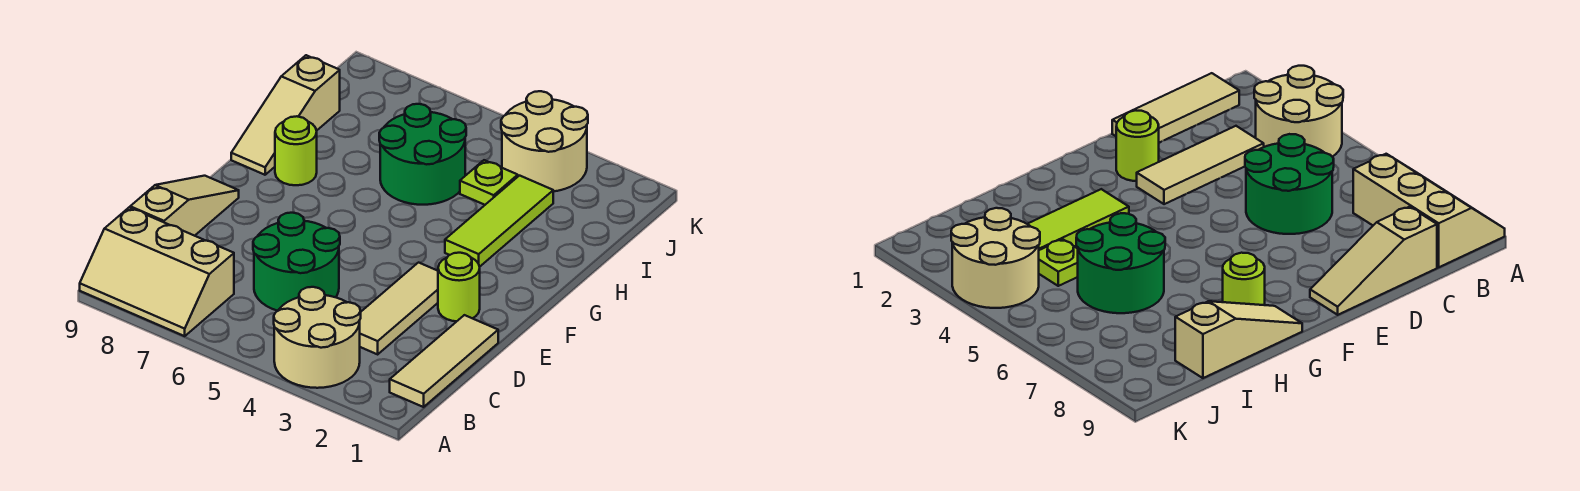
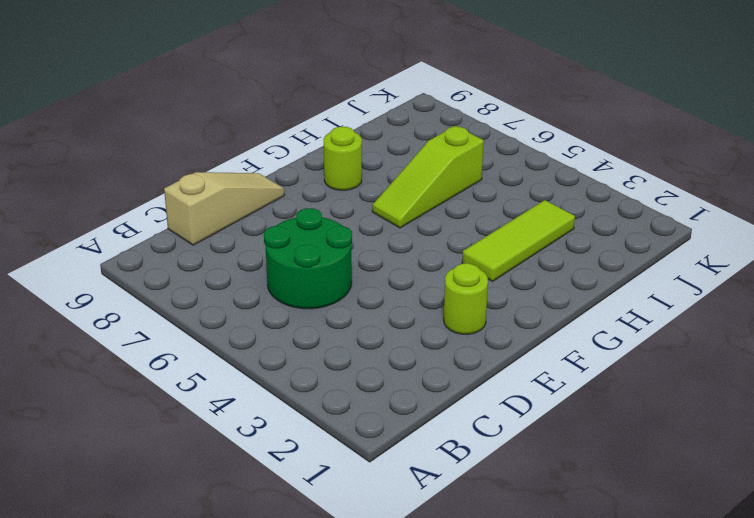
lime 1x3 slope [372,126,484,228] -> green 2x2 round brick [379,104,466,205]
none -> tan 2x2 round brick [274,287,361,388]
none -> tan 2x3 slope [80,208,234,336]
none -> tan 1x3 tile [390,315,498,407]

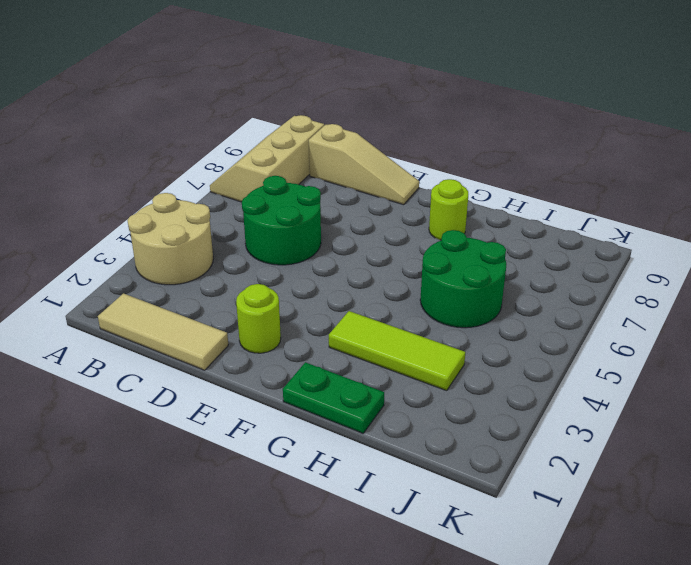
green 1x2 plate [283,362,384,433] -> none
none -> tan 1x3 tile [360,263,438,354]
none -> tan 1x3 slope [231,55,340,175]
none -> lime 1x1 plate [460,160,518,205]

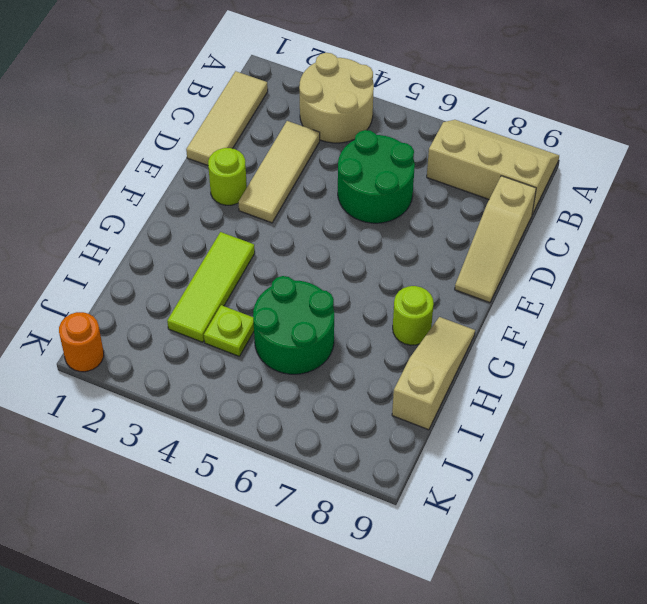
orange 1x1 round brick [59,312,104,372] -> none
none -> tan 2x2 round brick [501,91,588,192]

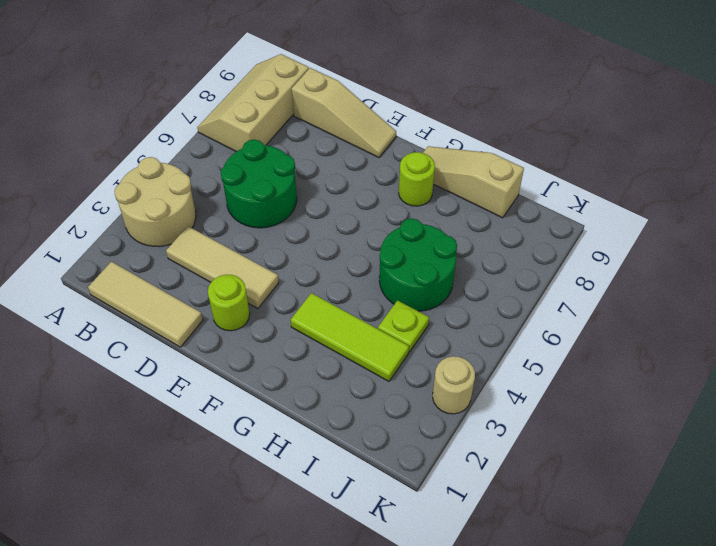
tan 1x1 round brick [433,356,475,414] -> tan 2x2 round brick [501,91,588,192]

